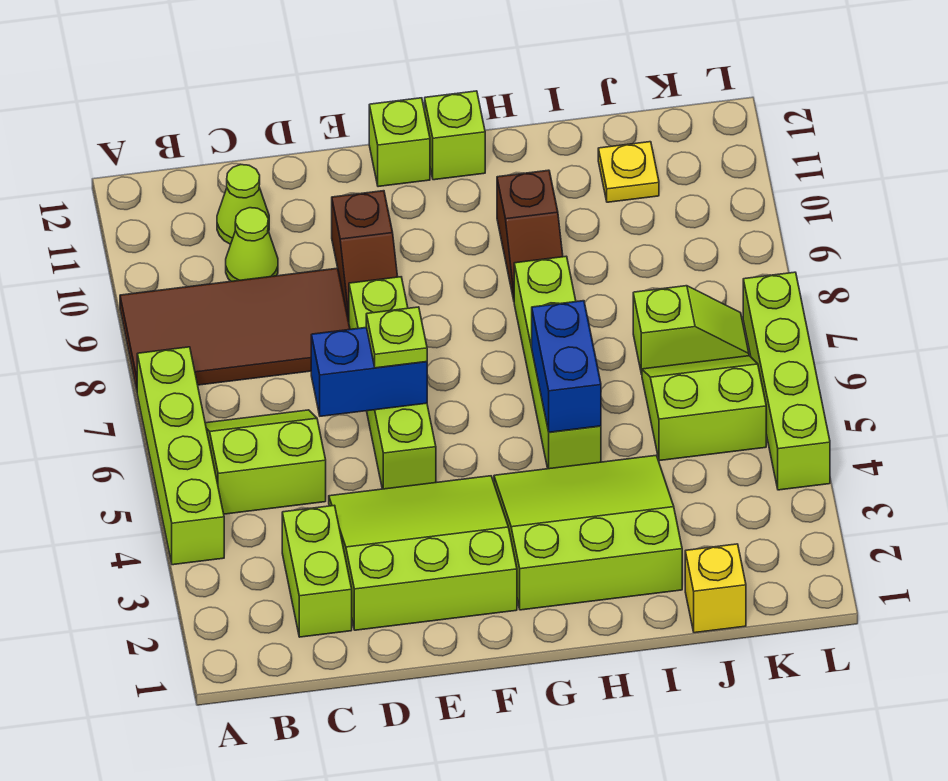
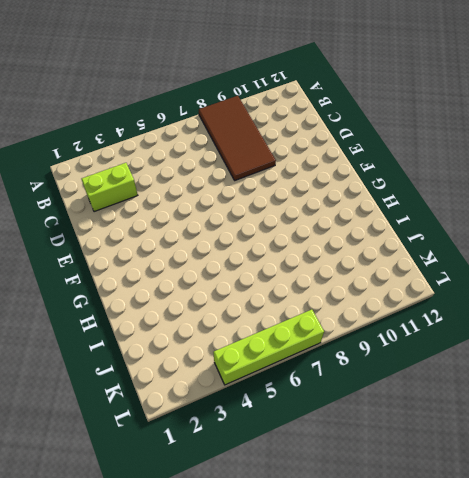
none -> lime 1x4 brick [137,347,224,565]
none -> lime 2x2 slope [205,410,326,514]
none -> lime 1x1 cone [226,208,278,281]

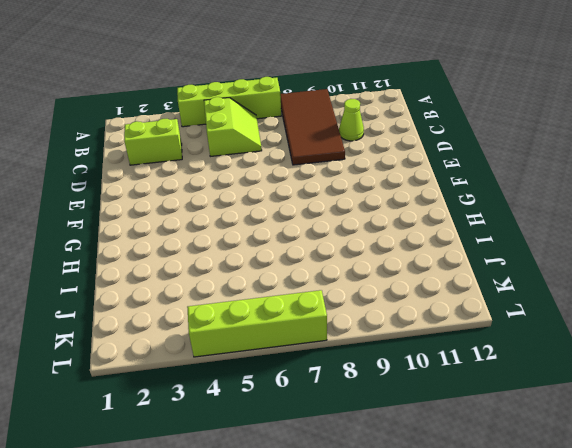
none -> lime 1x1 cone [217,165,269,244]
none -> lime 3x3 slope [329,476,517,630]
none -> lime 1x4 brick [349,277,436,489]

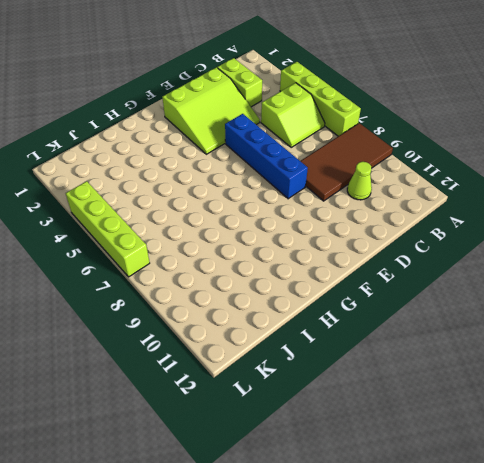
blue 1x4 brick [225,114,308,199] -> lime 1x4 brick [349,277,436,489]
none -> lime 1x1 cone [217,165,269,244]
none -> brown 1x2 slope [332,191,398,321]
none -> lime 1x1 brick [369,98,430,187]

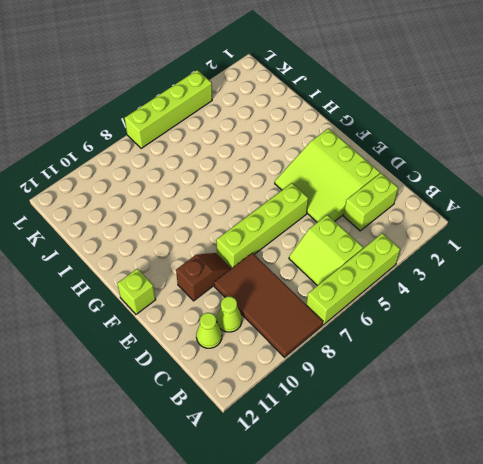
none -> lime 3x3 slope [494,456,682,610]
none -> lime 1x1 brick [425,91,485,180]
none -> lime 1x4 brick [514,256,601,469]

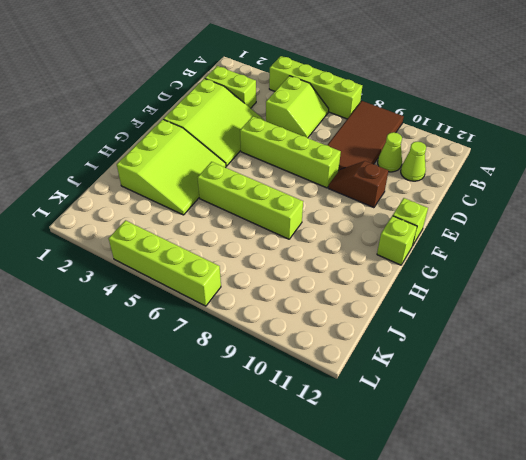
none -> brown 1x2 slope [497,170,563,300]
none -> yellow 1x1 brick [685,544,746,633]
none -> lime 2x2 slope [642,356,766,461]

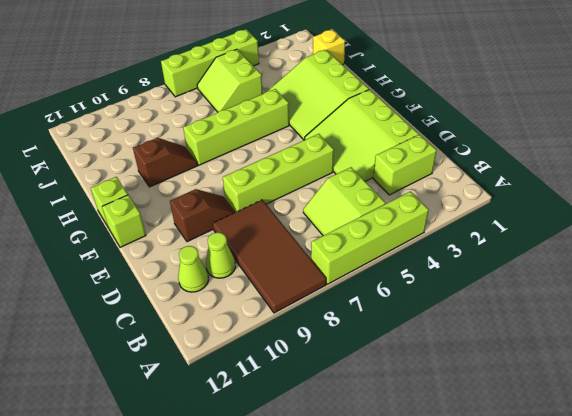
none -> lime 1x2 slope [633,286,749,374]
none -> yellow 1x1 plate [598,142,659,202]
none -> blue 1x2 brick [311,327,427,416]

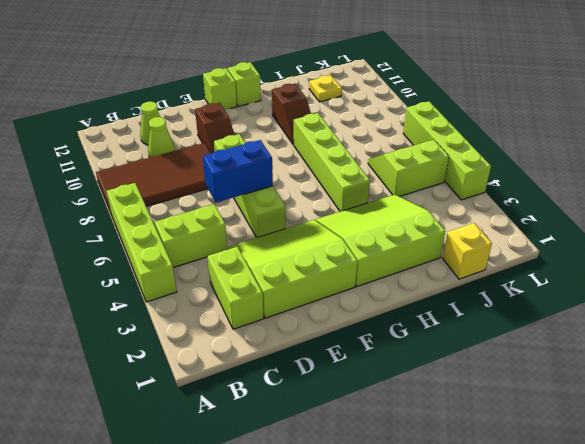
none -> lime 1x2 slope [633,286,749,374]
none -> blue 1x2 brick [532,301,601,432]
none -> lime 1x1 plate [366,307,427,368]

